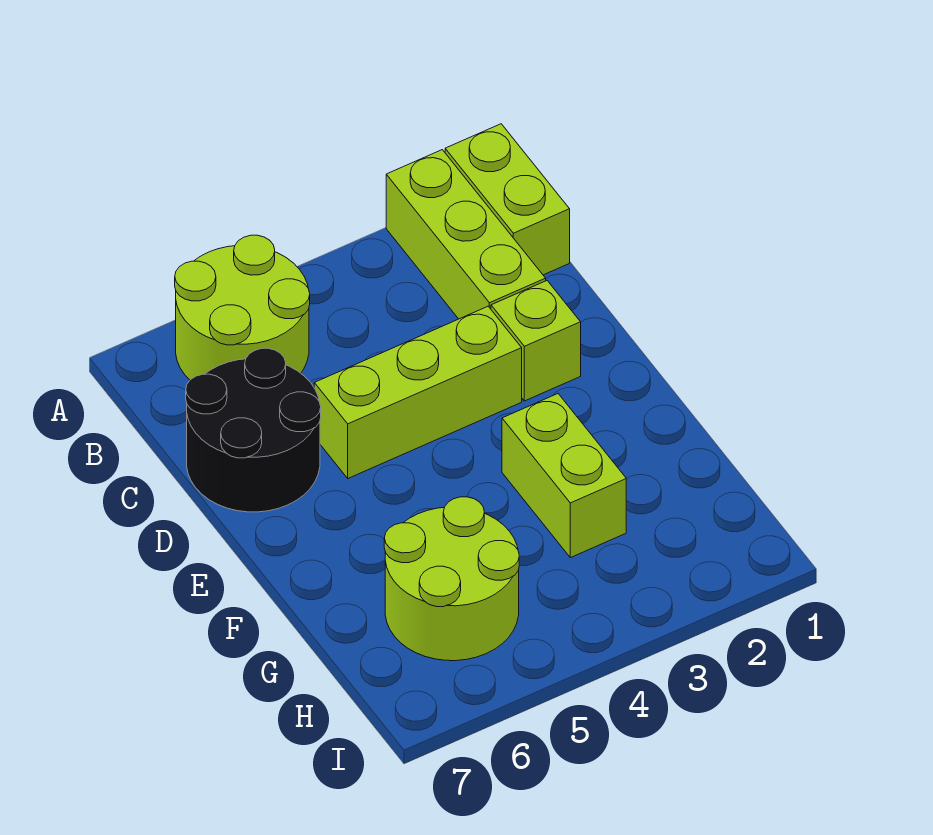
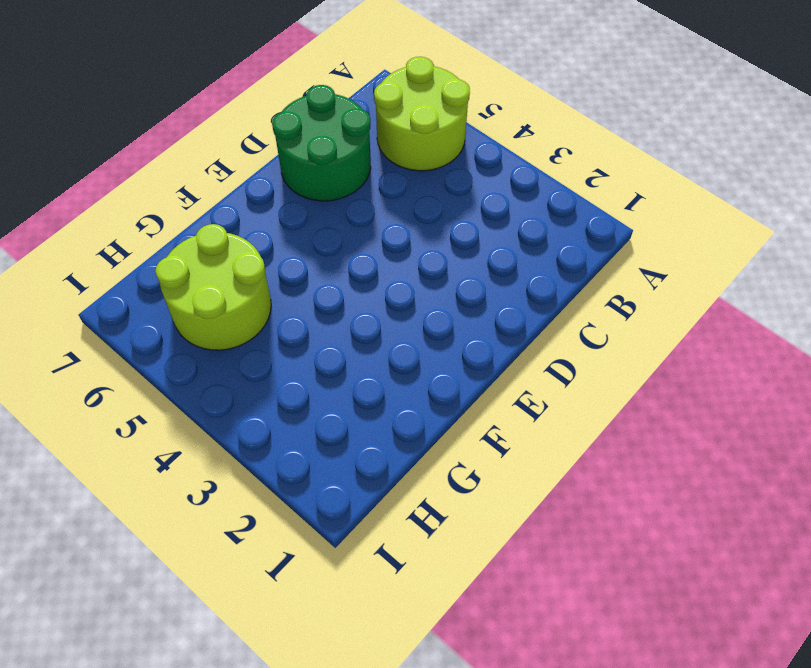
green 2x2 round brick [272,85,371,201] -> black 2x2 round brick [186,348,321,512]
none -> lime 1x2 brick [445,124,570,275]
none -> lime 1x3 brick [386,150,546,319]

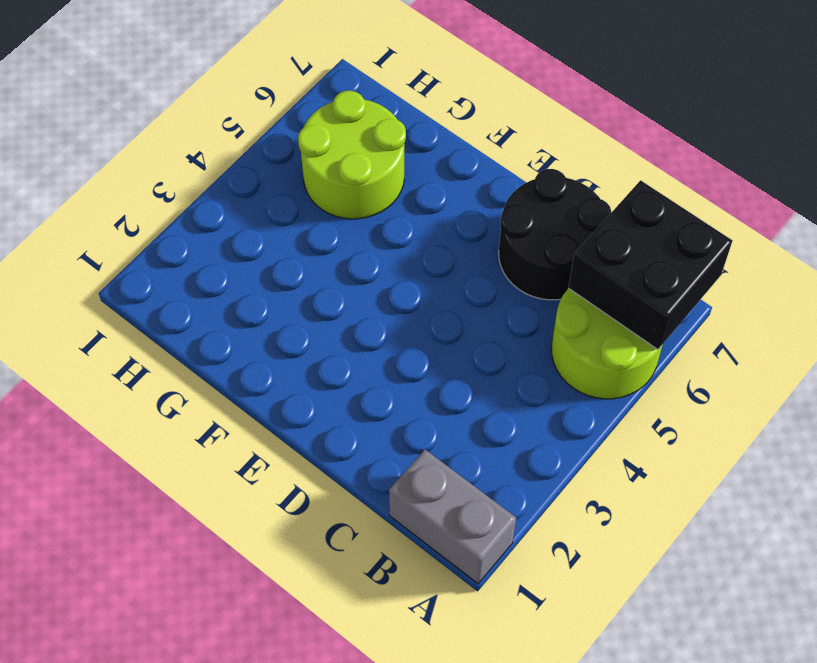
grey 1x2 brick [389,450,516,584] -> lime 1x2 brick [445,124,570,275]
black 2x2 brick [568,180,733,349] -> none
none -> lime 1x3 brick [386,150,546,319]
none -> lime 1x1 brick [491,281,581,401]

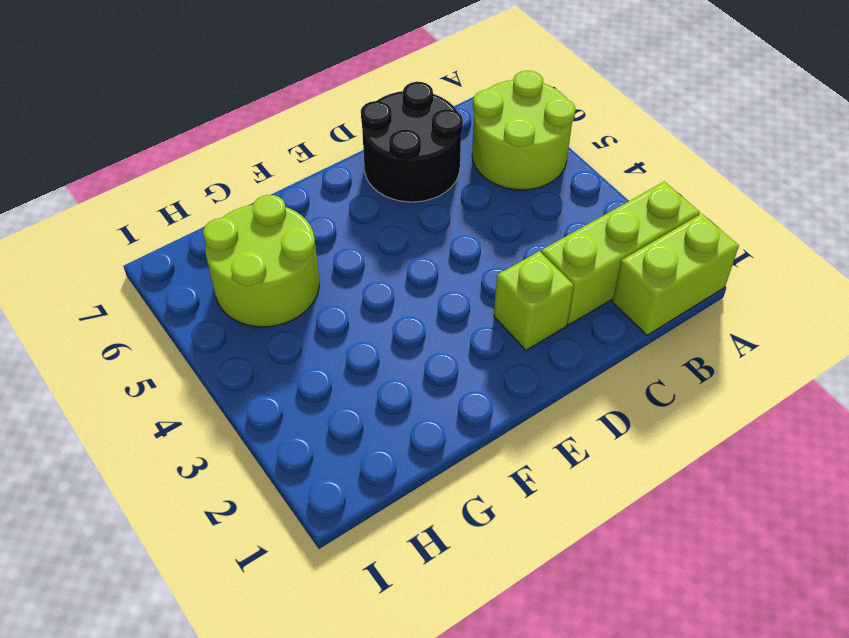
none -> lime 1x3 brick [314,306,522,478]
none -> lime 1x2 brick [502,394,626,558]

